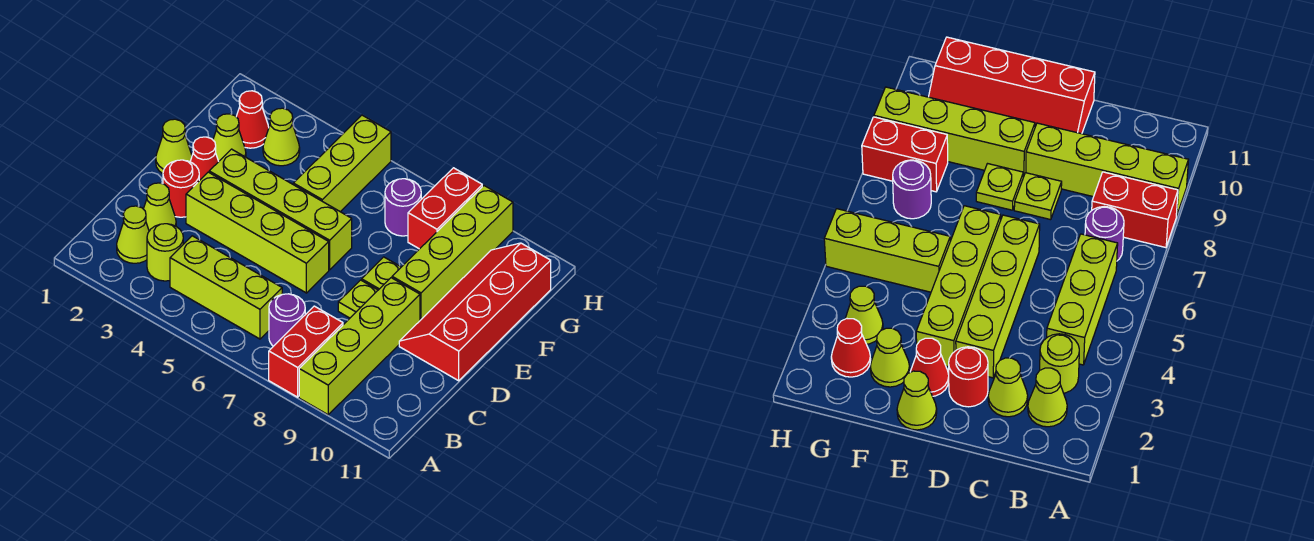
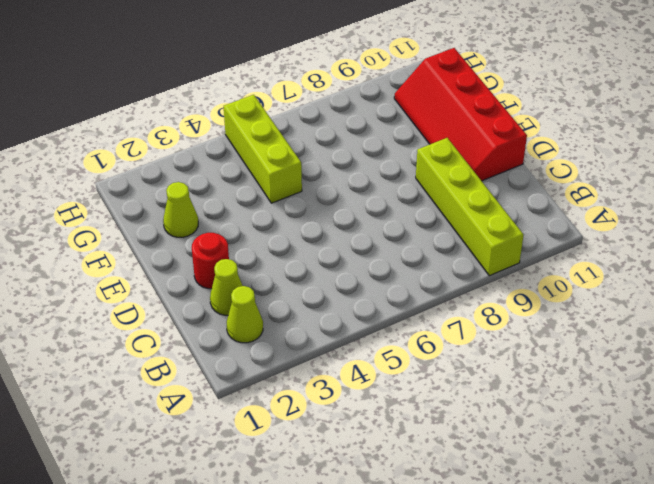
none -> red 1x2 brick [269,306,343,397]
none -> lime 1x1 round brick [147,224,183,281]
none -> lime 1x3 brick [170,236,282,339]

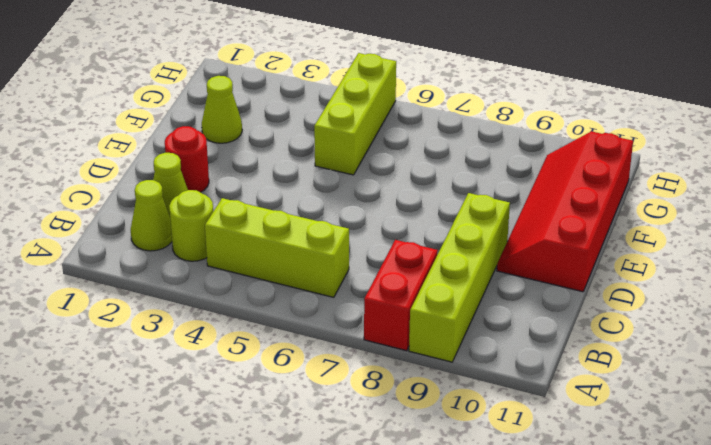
none -> purple 1x1 round brick [269,294,305,346]
none -> lime 1x4 brick [186,172,329,293]
none -> lime 1x1 plate [338,280,378,318]

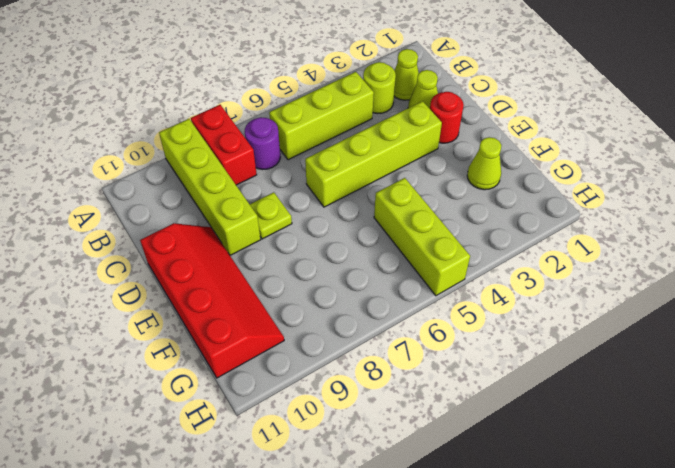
none -> lime 1x1 cone [156,119,192,174]
none -> red 1x1 cone [190,137,219,181]
none -> lime 1x4 brick [209,149,352,270]

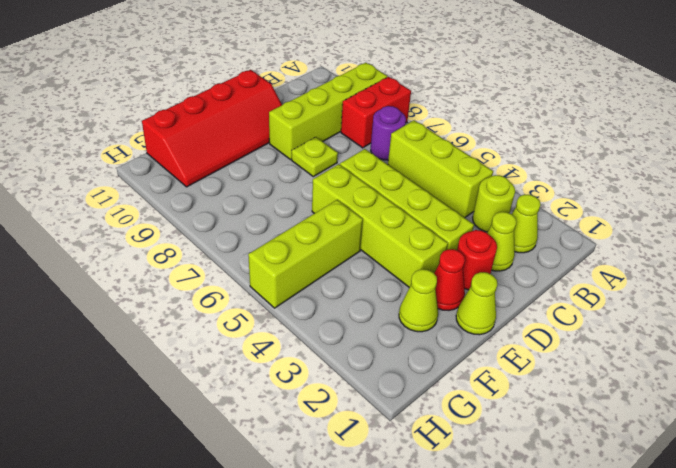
none -> lime 1x1 plate [362,257,401,290]
none -> lime 1x4 brick [392,186,513,320]
none -> red 1x1 cone [236,91,269,148]

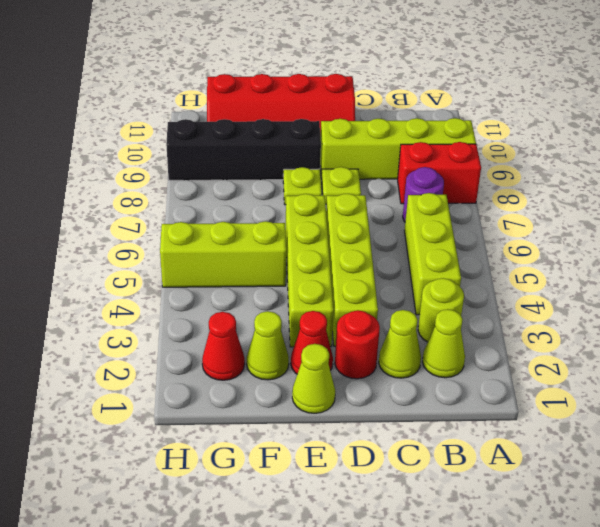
black 1x4 brick [166,119,321,180] -> lime 1x4 brick [392,186,513,320]
none -> lime 1x1 cone [263,108,300,166]
none -> purple 1x1 round brick [385,179,421,236]
none -> red 1x2 brick [408,168,482,249]

